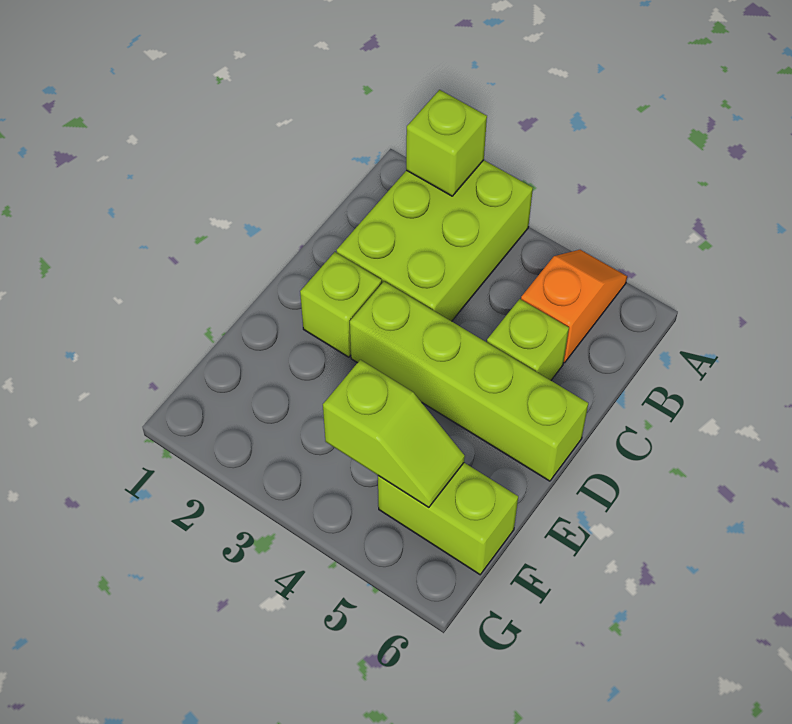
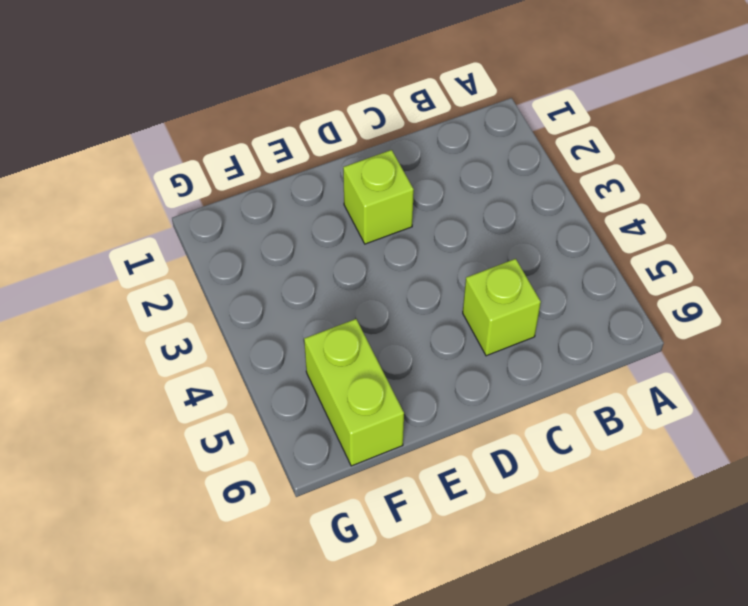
none -> lime 2x3 brick [337,160,533,321]
none -> orange 1x2 slope [521,250,627,363]

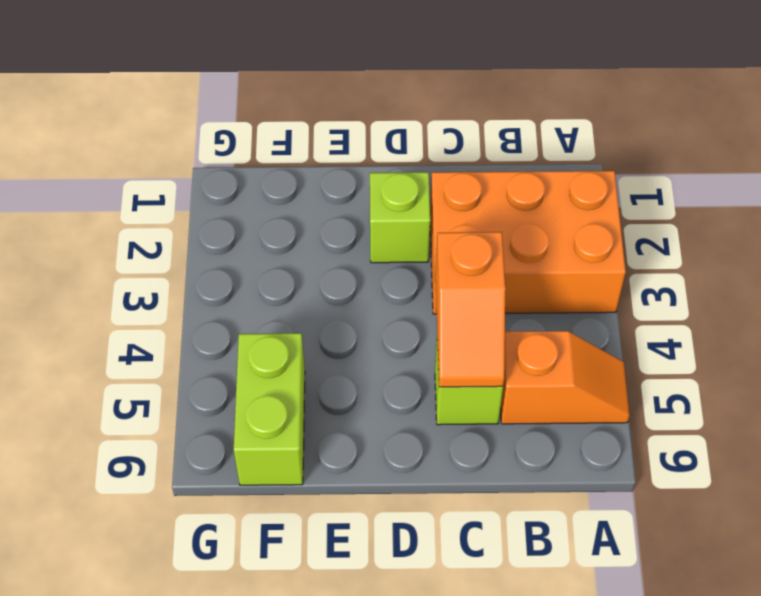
orange 2x3 brick [430,171,626,314] -> lime 2x3 brick [337,160,533,321]
orange 1x2 slope [435,232,505,387] -> none
none -> lime 1x4 brick [350,281,588,481]
none -> lime 1x1 brick [406,90,487,196]

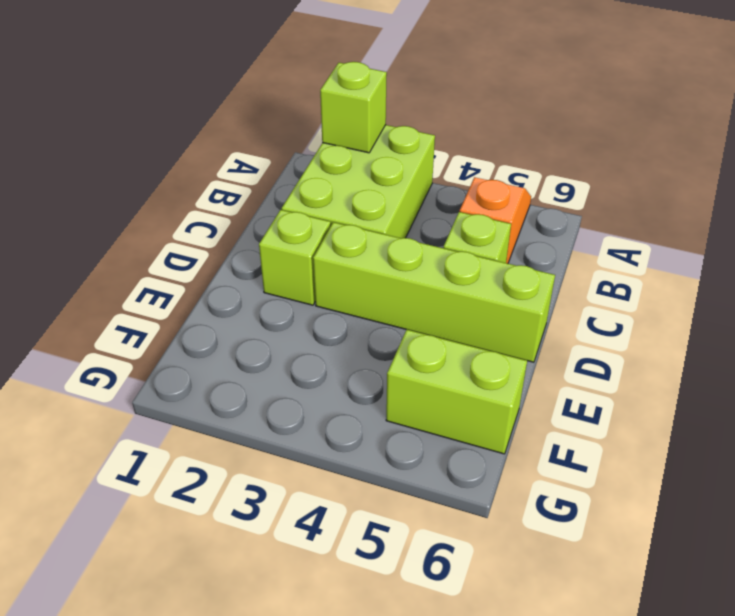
none -> lime 1x2 slope [323,360,465,508]

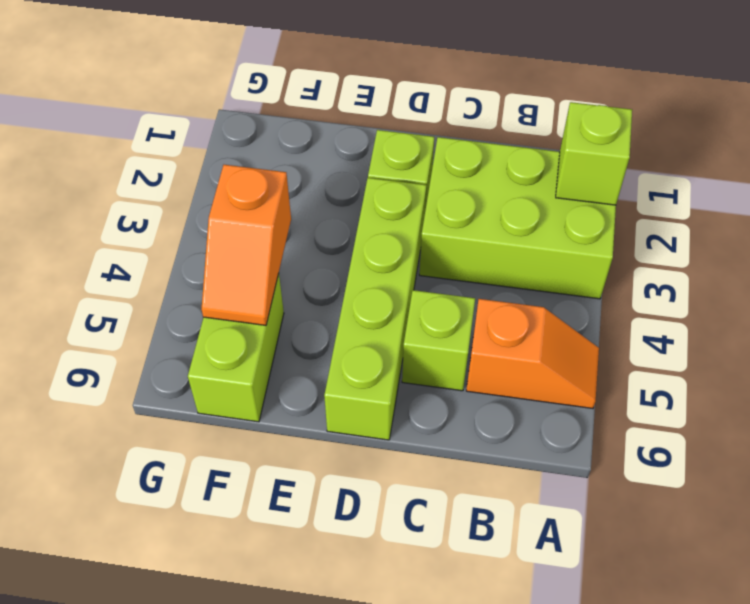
orange 1x2 slope [202,165,291,325] -> lime 1x2 slope [323,360,465,508]

